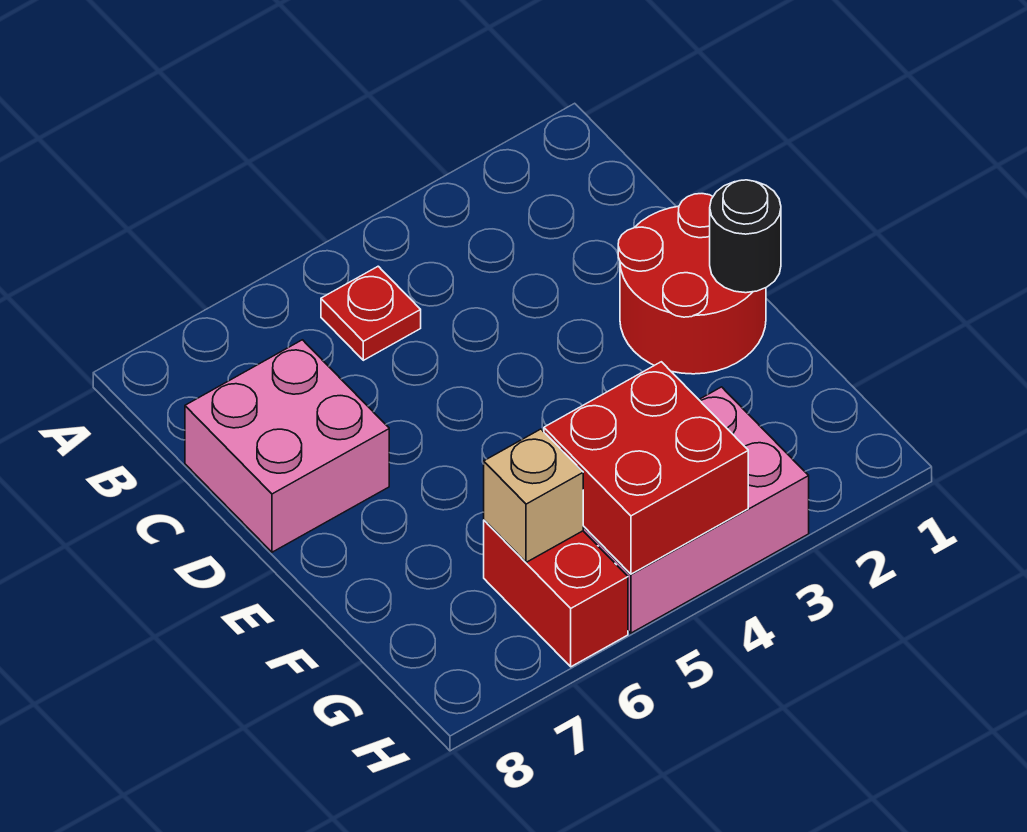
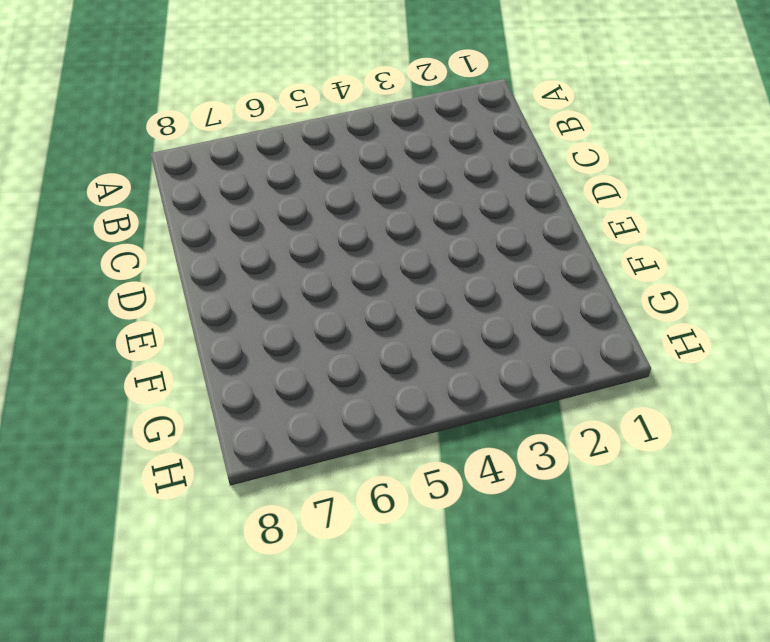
none -> red 1x1 plate [321,266,421,360]
none -> pink 2x2 brick [185,340,389,552]

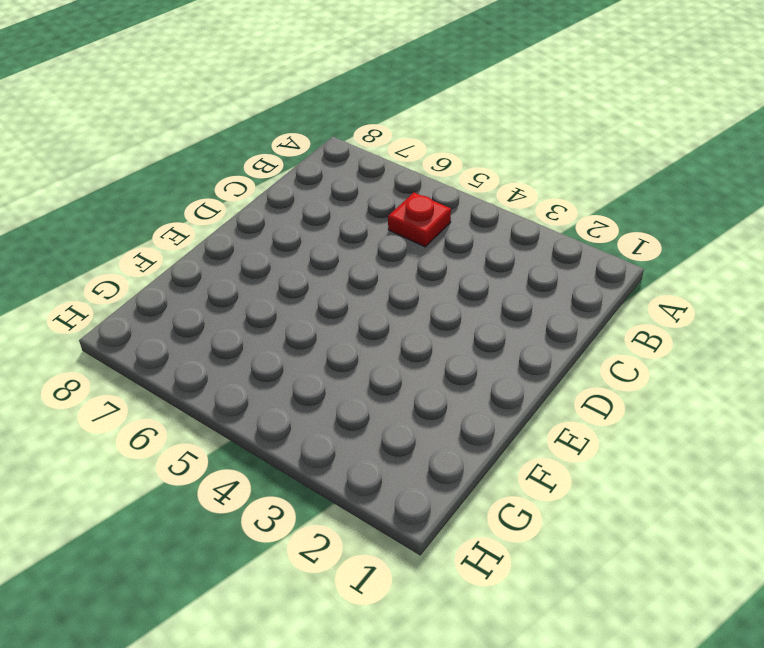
none -> pink 2x2 brick [185,340,389,552]
none -> red 2x2 round brick [618,194,766,374]

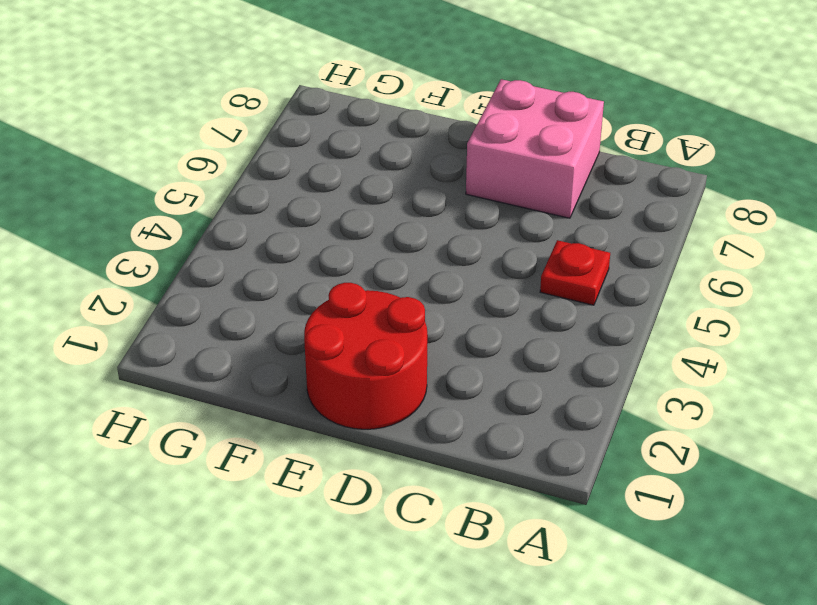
none -> pink 2x3 brick [583,387,809,633]
none -> red 1x2 brick [484,520,628,667]

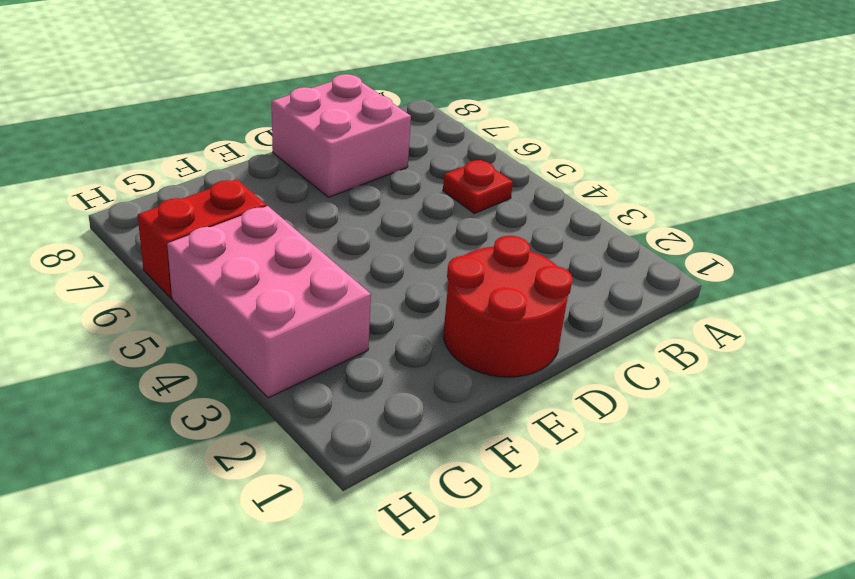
none -> black 1x1 round brick [710,180,781,293]
none -> red 2x2 brick [544,362,748,574]

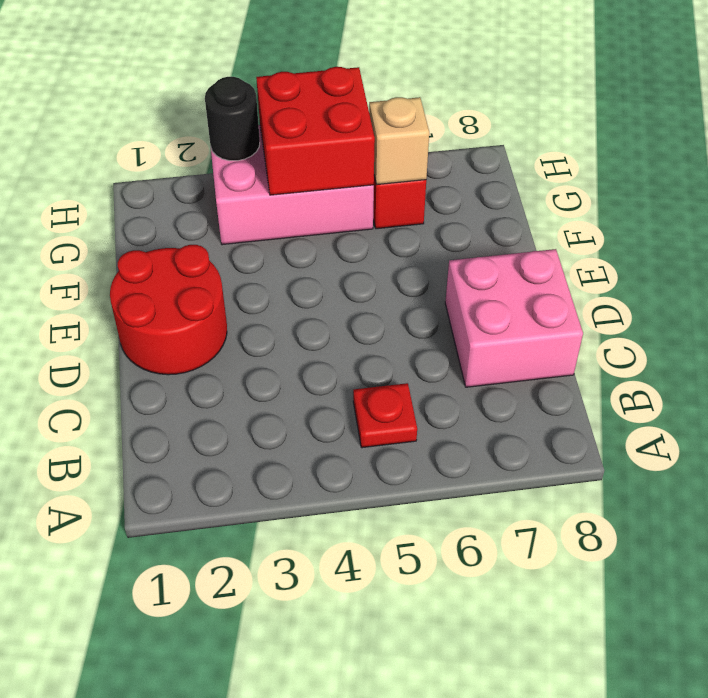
black 1x1 round brick [205,77,260,161] -> black 1x1 round brick moved to [710,180,781,293]

